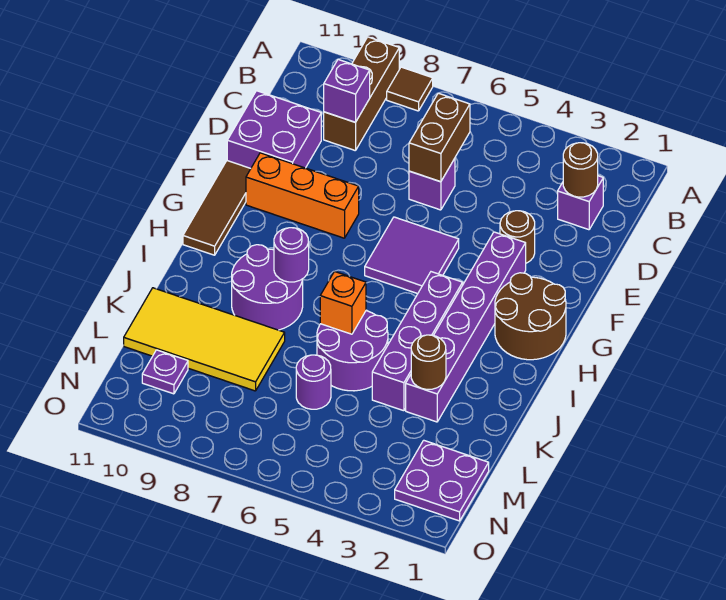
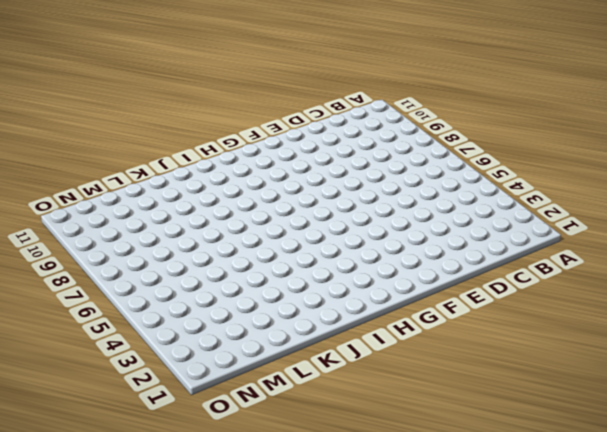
none -> brown 1x1 tile [387,67,433,111]
none -> brown 1x3 brick [324,37,399,151]
none -> purple 1x1 brick [558,176,603,230]

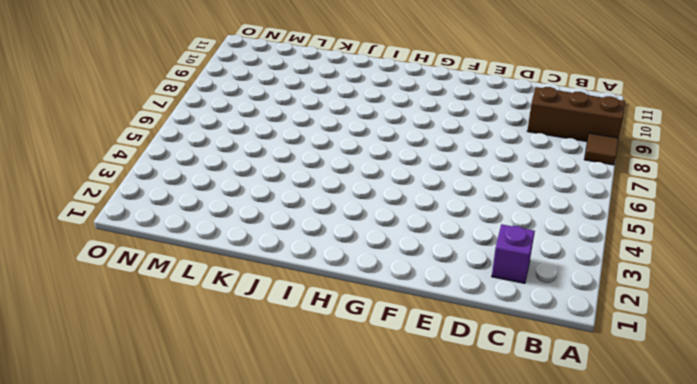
none -> purple 1x1 brick [409,158,455,210]
none -> purple 2x2 brick [227,91,321,168]
none -> brown 1x1 round brick [500,211,535,263]

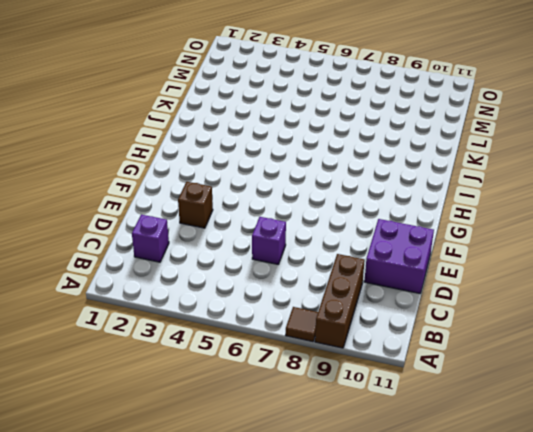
brown 1x1 brick [178,182,213,228] -> brown 1x1 round brick [500,211,535,263]
none -> purple 1x6 brick [406,232,526,422]
none -> purple 2x2 tile [365,217,459,294]
none -> orange 1x3 brick [246,153,359,238]

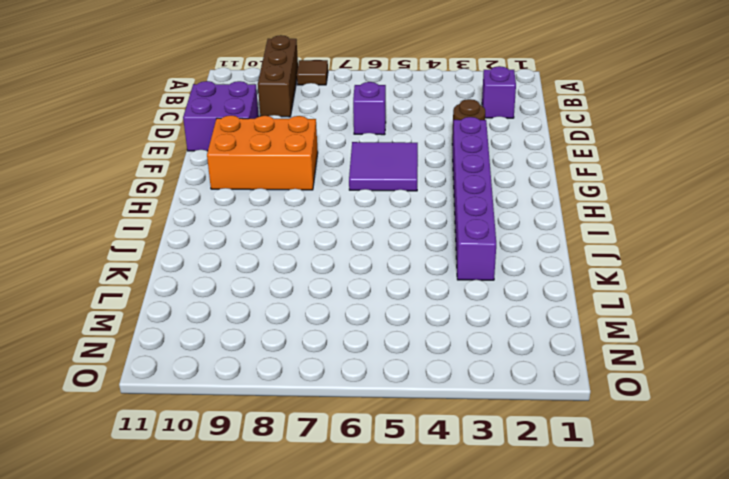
orange 2x3 brick [207,115,318,190] -> orange 1x3 brick [246,153,359,238]
none -> brown 1x3 tile [183,161,251,255]
none -> brown 2x2 round brick [495,273,566,360]
none -> purple 1x4 brick [372,272,463,411]

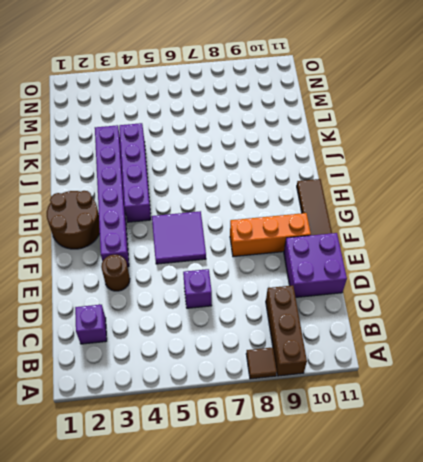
none -> purple 2x2 round brick [232,245,303,330]
none -> purple 2x2 round brick [317,311,388,391]
none -> yellow 2x4 tile [124,288,285,391]

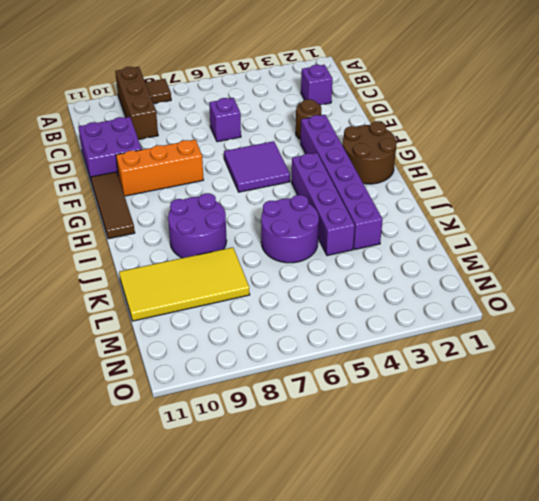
none -> purple 1x1 round brick [296,355,331,409]
none -> purple 2x2 plate [395,440,489,521]
none -> purple 1x1 plate [142,350,188,394]

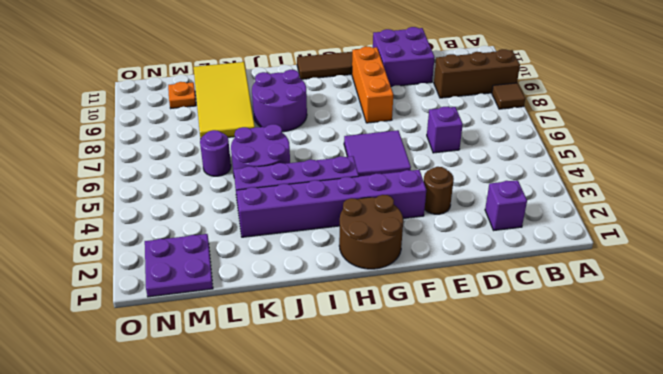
orange 1x1 plate [168,82,196,108] -> purple 1x1 plate [142,350,188,394]
none -> brown 1x1 round brick [563,143,598,197]
none -> brown 1x2 brick [409,93,470,182]
none -> purple 1x1 brick [324,60,370,122]

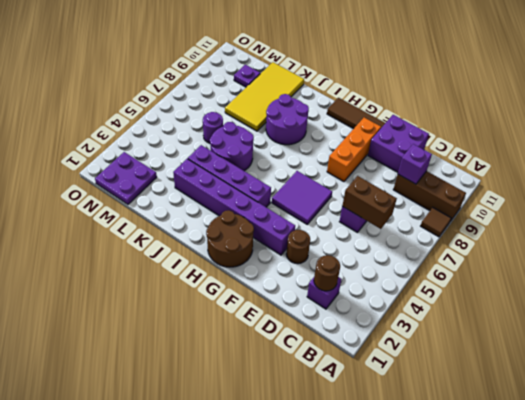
none -> purple 1x1 round brick [274,228,309,282]
none -> orange 1x1 brick [320,271,366,334]
none -> brown 1x1 round brick [411,335,446,389]

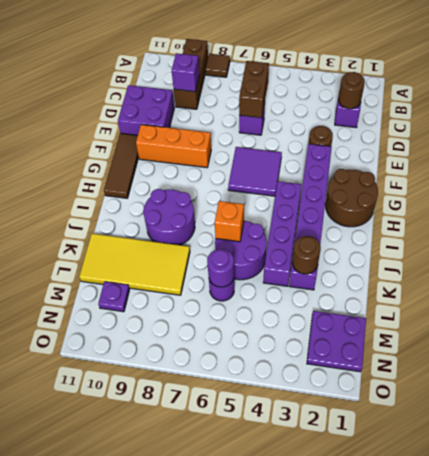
purple 1x1 round brick [207,249,234,287] -> purple 1x1 round brick moved to [274,228,309,282]

